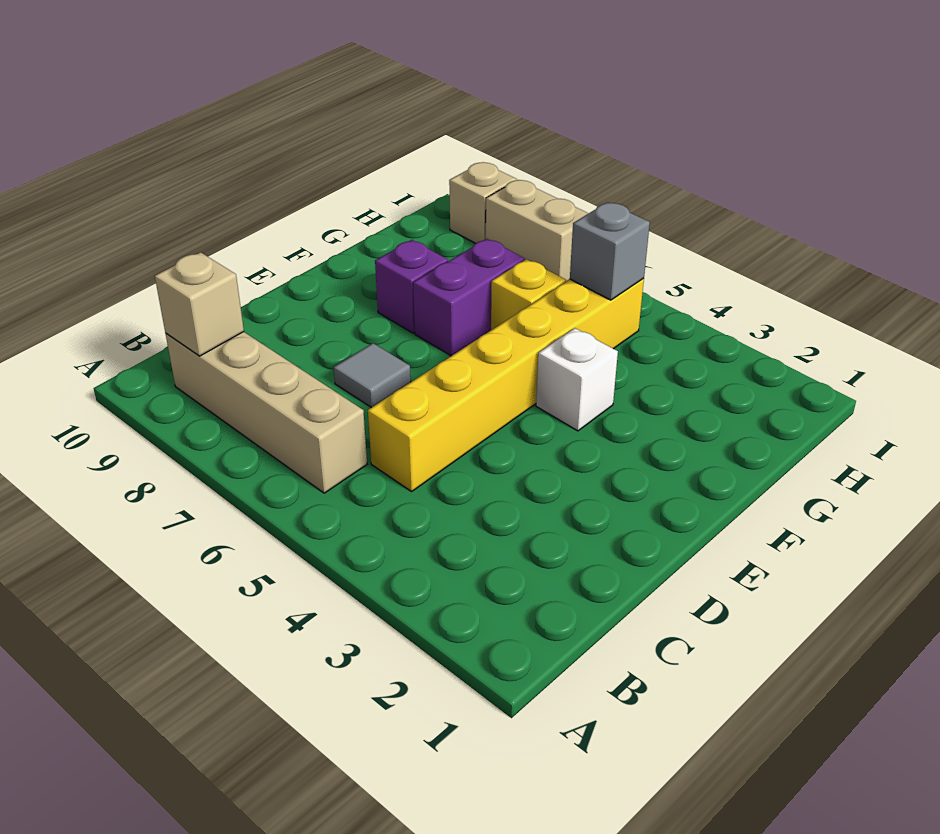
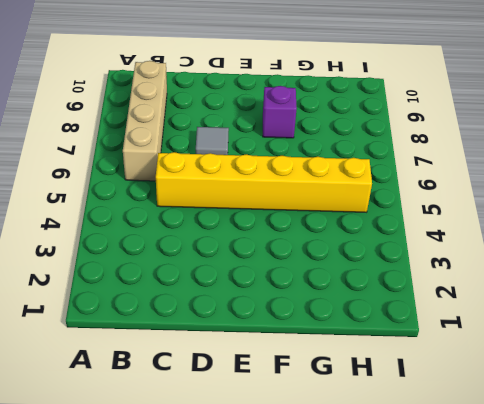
none -> white 1x1 brick [536,328,618,431]
none -> purple 1x2 brick [413,239,525,356]

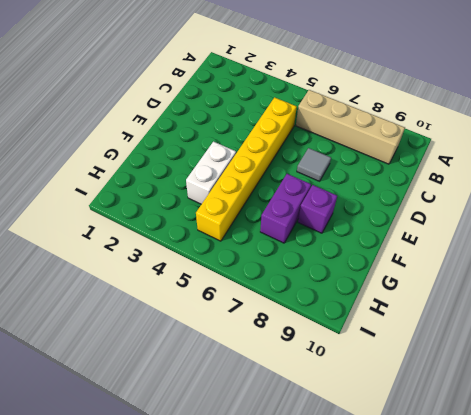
white 1x2 brick [186,142,236,204] -> white 1x1 brick [536,328,618,431]
none -> yellow 1x1 brick [491,259,566,330]
none -> tan 1x2 brick [486,180,588,282]

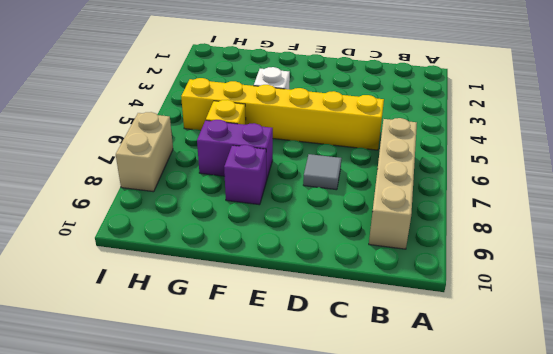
none -> tan 1x1 brick [449,162,517,243]
none -> tan 1x1 brick [155,252,244,356]

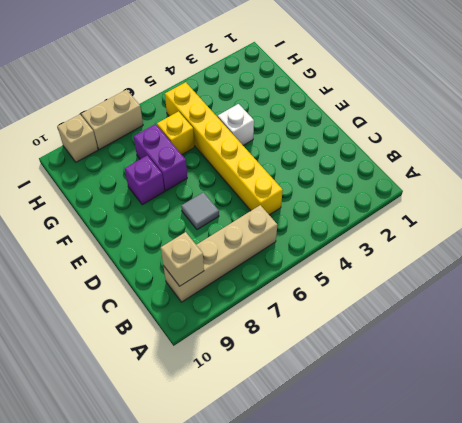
none -> grey 1x1 brick [570,202,650,300]

